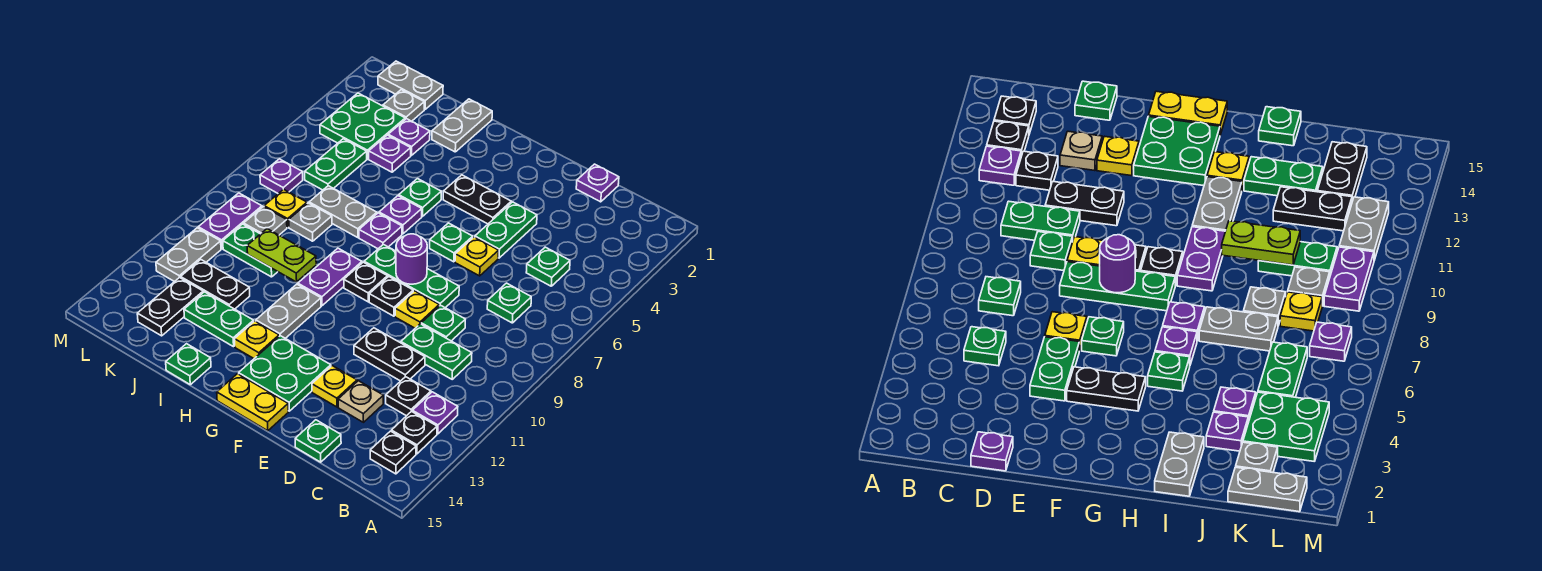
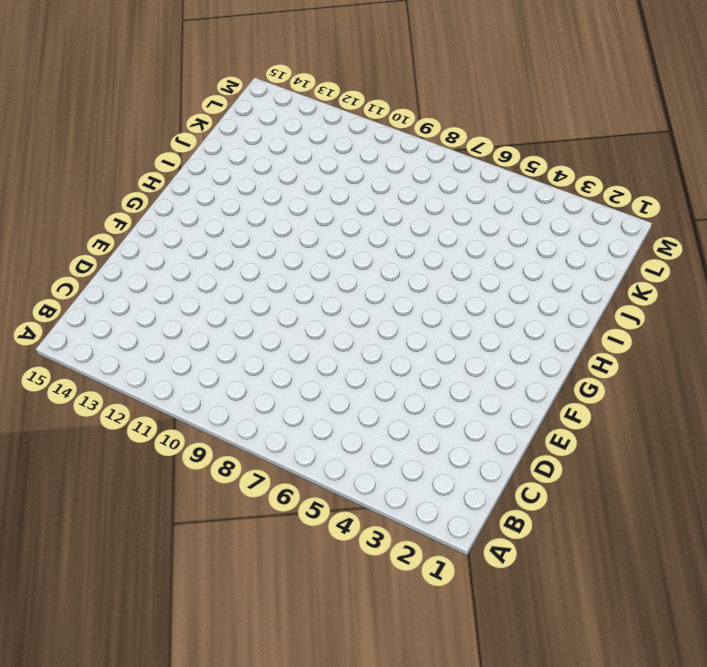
none -> purple 1x1 plate [412,392,458,434]
none -> black 1x1 plate [391,411,437,454]
none -> black 1x1 plate [370,431,416,474]
none -> green 1x1 plate [526,247,570,286]

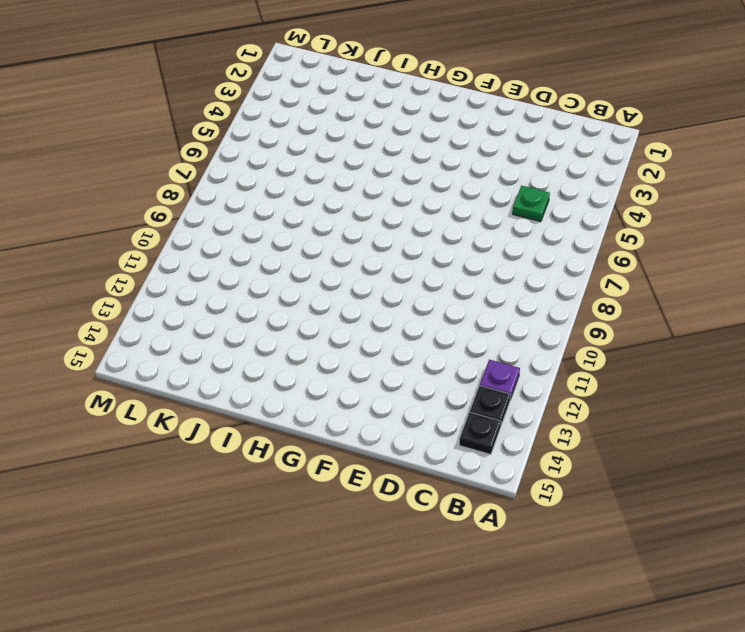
none -> green 1x1 plate [487,283,531,323]
none -> green 1x2 plate [401,324,472,379]
none -> black 1x1 plate [386,377,431,416]
none -> purple 1x1 plate [576,164,619,202]

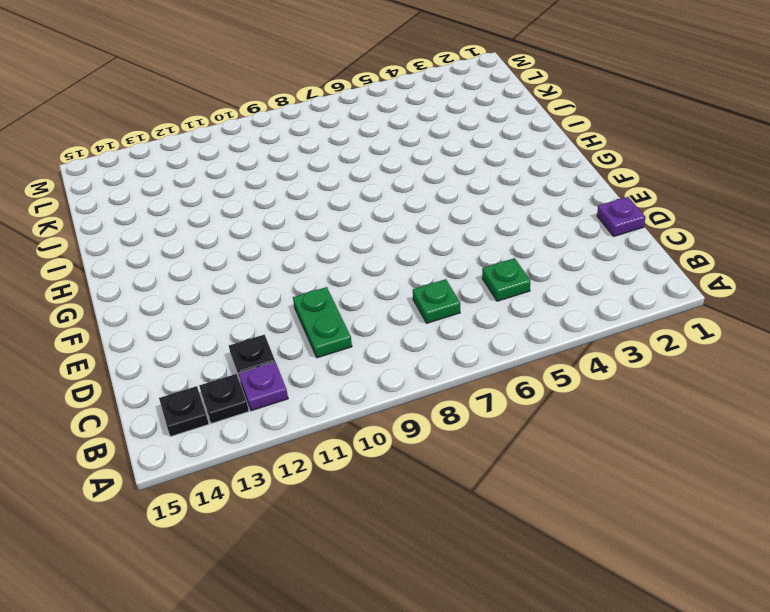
none -> green 1x1 plate [421,305,465,341]
none -> black 1x2 plate [354,328,425,381]
none -> tan 1x1 plate [338,381,383,422]
none -> green 1x1 plate [295,420,341,462]

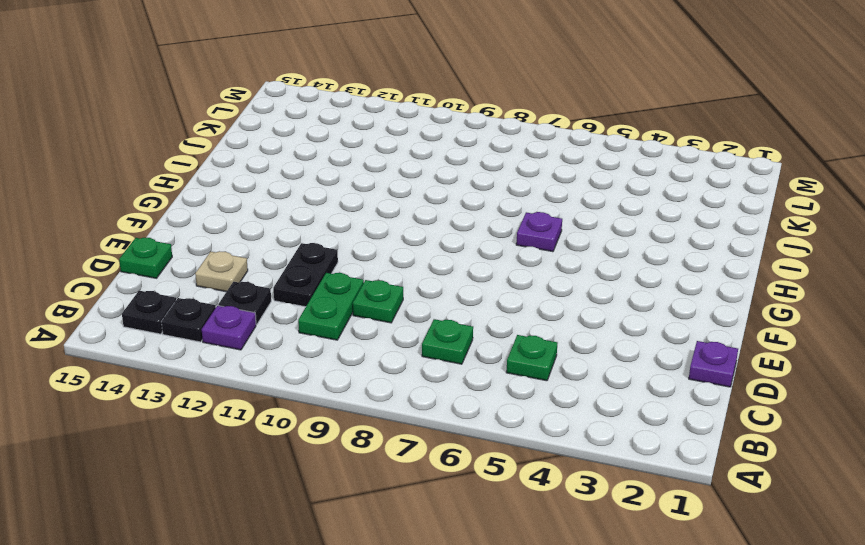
none -> green 1x2 plate [475,202,537,258]
none -> yellow 1x1 plate [455,237,499,276]
none -> green 1x3 plate [364,244,459,308]
none -> yellow 1x1 plate [395,291,439,328]

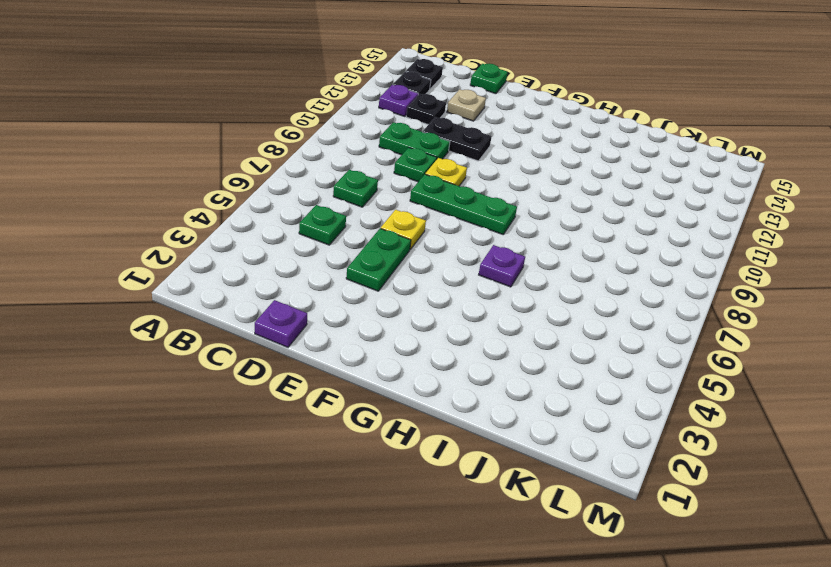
none -> yellow 1x1 plate [312,366,357,407]
none -> black 1x2 plate [443,175,511,224]
none -> green 1x1 plate [430,223,473,262]
none -> black 1x1 plate [369,277,413,316]

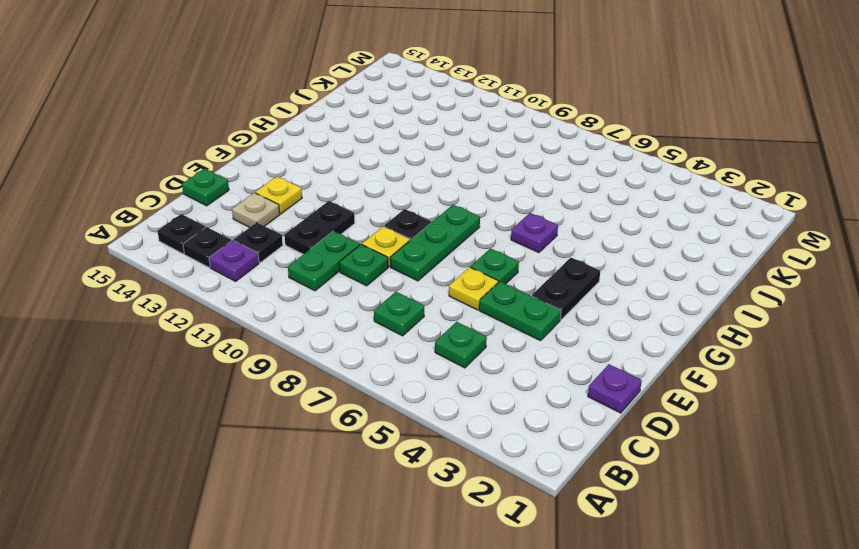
none -> green 2x2 plate [239,336,331,411]
none -> yellow 1x2 plate [217,374,288,431]
none -> black 1x1 plate [344,262,388,302]
none -> green 1x1 plate [399,179,441,216]

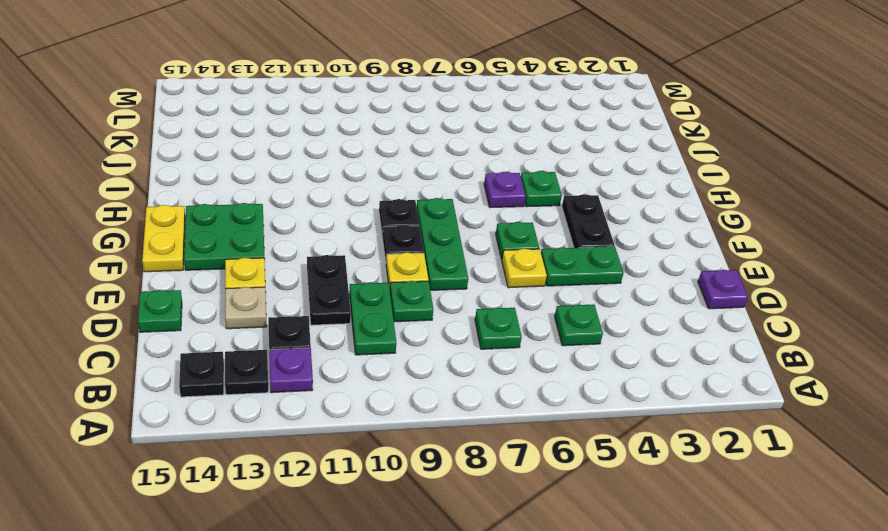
none -> purple 1x1 plate [359,213,402,249]
none -> purple 1x2 plate [298,248,362,306]
none -> grey 1x2 plate [256,284,321,338]
none -> yellow 1x1 plate [235,321,279,358]

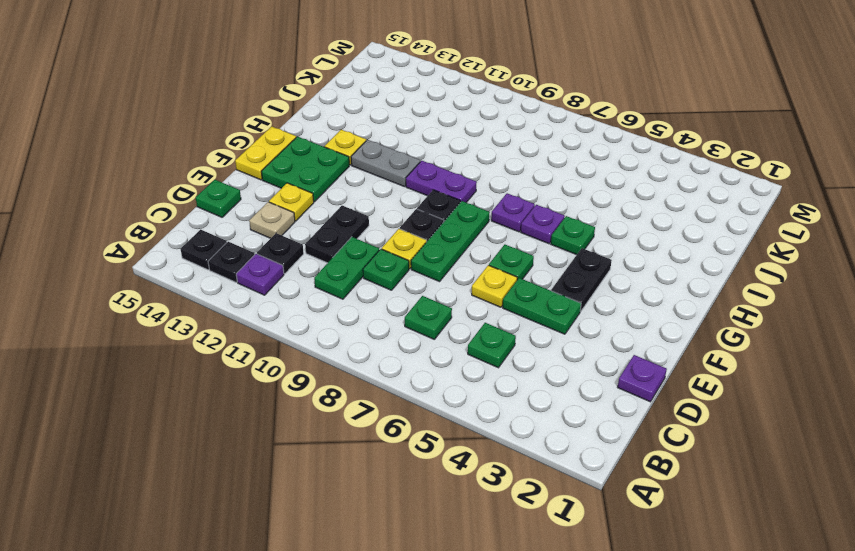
none -> grey 1x2 plate [432,99,492,152]
none -> grey 1x2 plate [309,186,377,238]
none -> green 1x2 plate [184,292,254,347]
none -> green 1x1 plate [166,344,211,385]

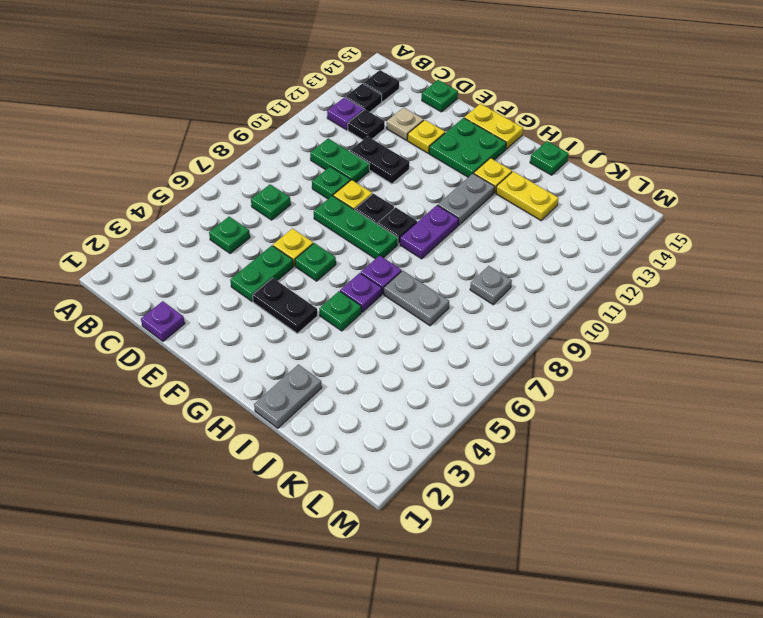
yellow 1x2 plate [496,171,559,221] -> green 1x2 plate [184,292,254,347]
none -> purple 1x1 plate [388,119,430,155]
none -> purple 1x1 plate [369,135,411,172]
none -> grey 1x1 plate [289,203,332,241]
none -> green 1x2 plate [223,224,278,277]

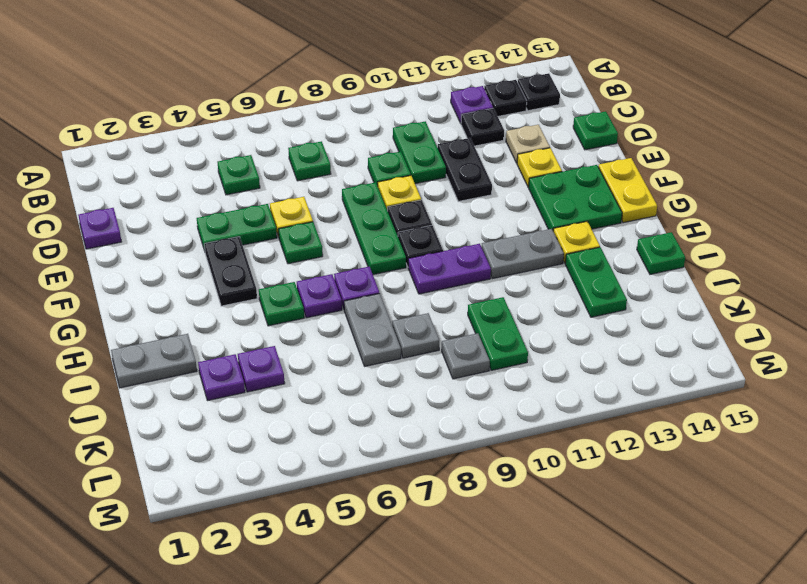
none -> black 1x2 plate [181,260,250,309]
none -> grey 1x2 plate [378,61,443,109]
none -> grey 1x1 plate [383,90,424,121]
none -> green 2x2 plate [320,93,405,159]

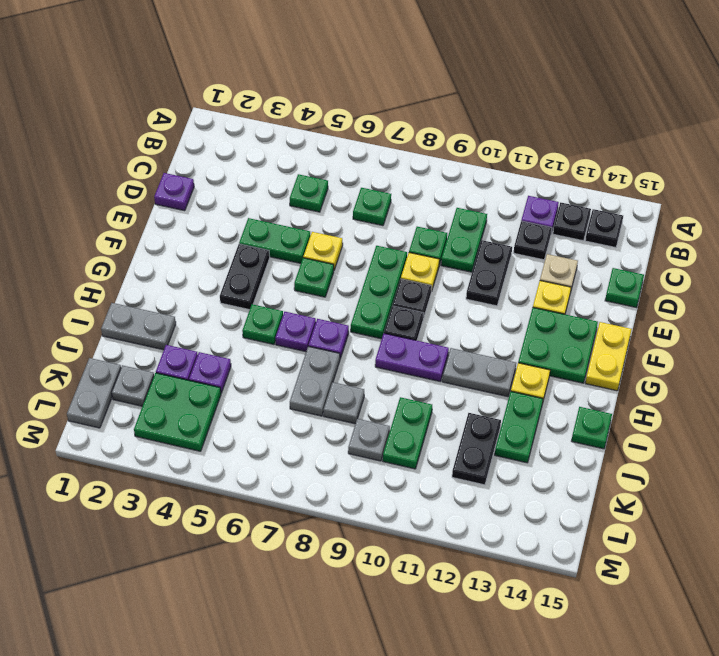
none -> green 1x2 plate [305,139,367,190]
none -> yellow 1x1 plate [264,189,307,227]
none -> black 1x2 plate [137,277,203,336]
none -> purple 1x1 plate [260,159,303,194]

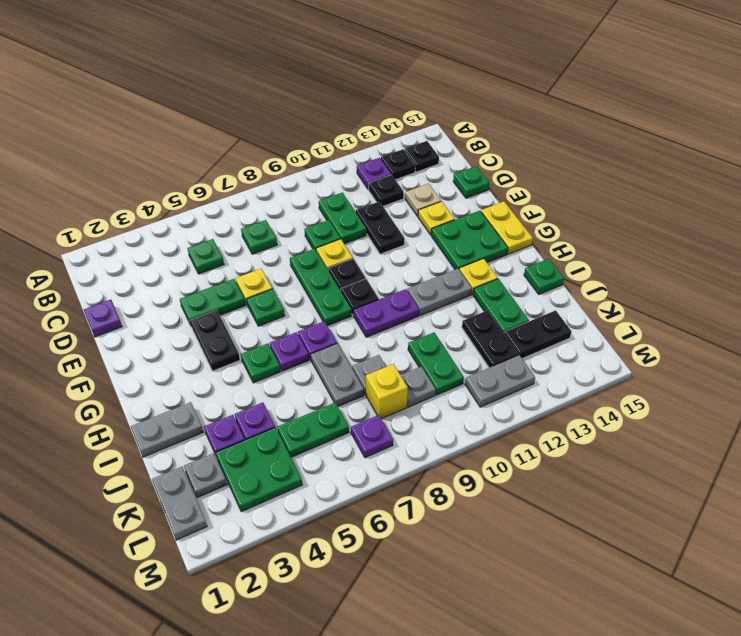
yellow 1x1 brick [366,364,408,419] -> yellow 1x1 plate [264,189,307,227]
none -> purple 1x2 plate [198,193,262,249]
none -> purple 1x1 round brick [396,234,427,284]
none -> lime 1x2 plate [247,229,316,282]

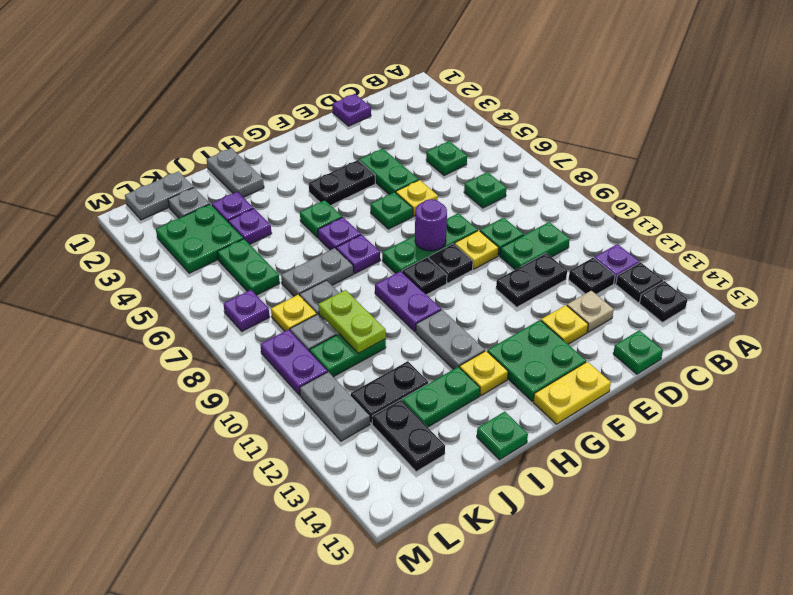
lime 1x2 plate [318,290,386,353] -> lime 1x2 plate turned to [247,229,316,282]

